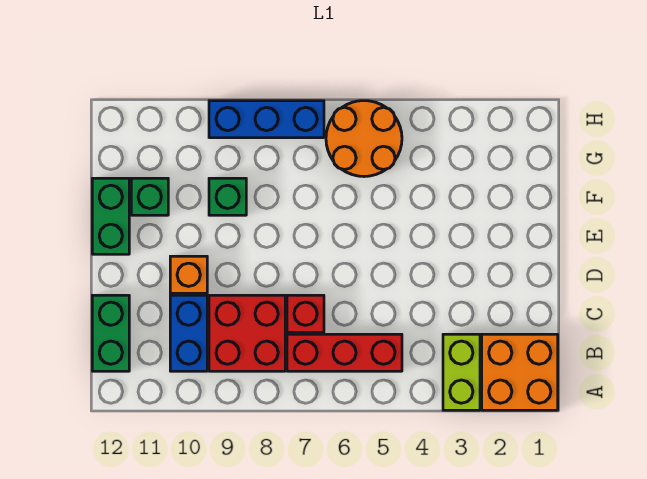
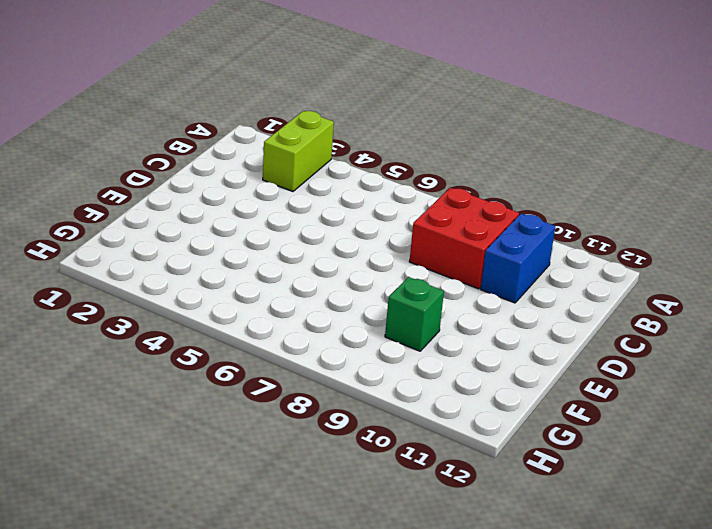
none -> orange 2x2 brick [482,334,558,410]
none -> red 1x3 brick [287,334,402,371]
none -> green 1x2 brick [92,295,129,371]

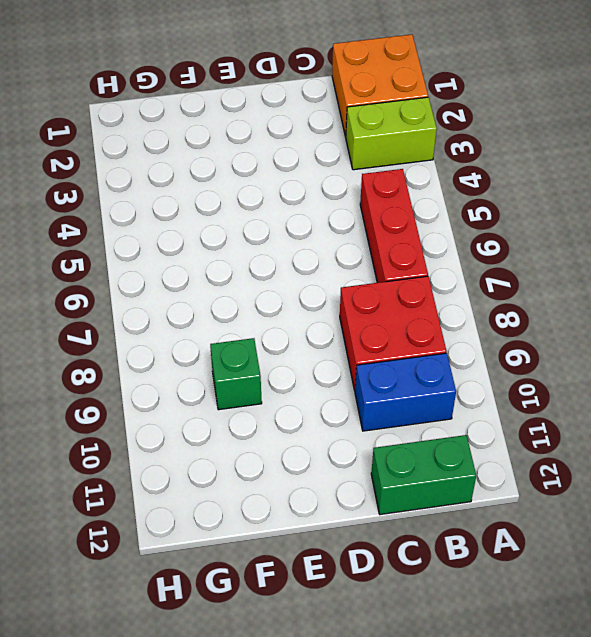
none -> red 1x1 brick [287,295,324,332]
none -> orange 1x1 brick [170,256,207,293]
none -> green 1x2 brick [92,178,129,254]

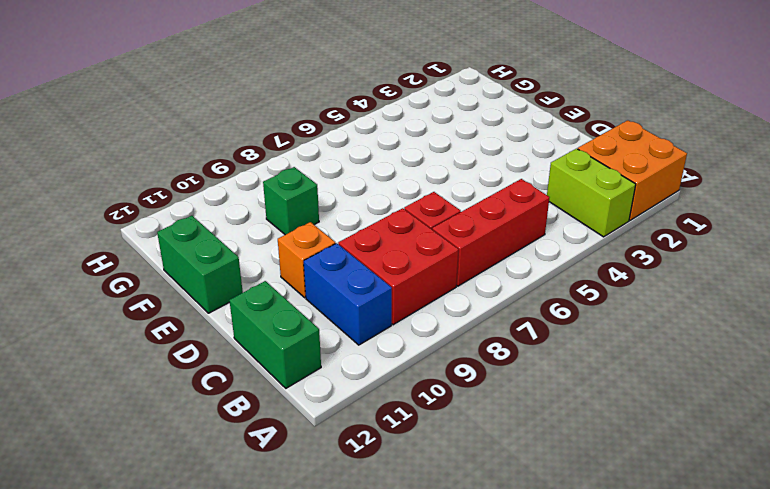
none -> green 1x1 brick [131,178,168,215]
none -> orange 2x2 round brick [326,101,402,177]
none -> blue 1x3 brick [209,101,324,138]

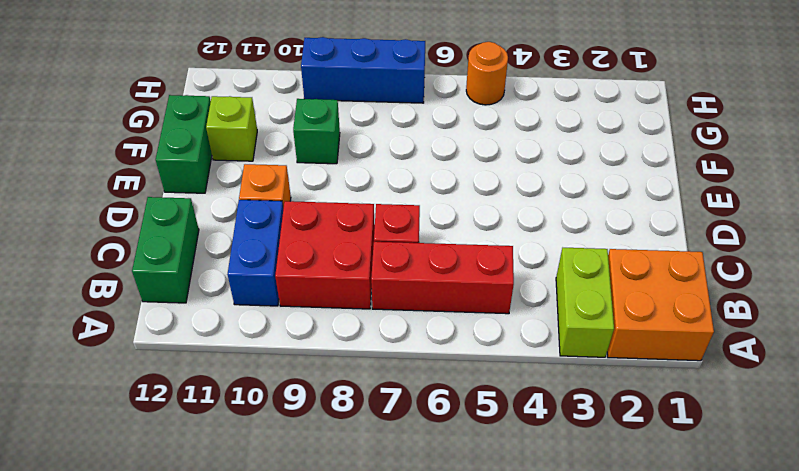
lime 1x1 brick [206,96,257,161] -> green 1x1 brick [131,178,168,215]
orange 1x1 round brick [466,42,508,105] -> orange 2x2 round brick [326,101,402,177]

